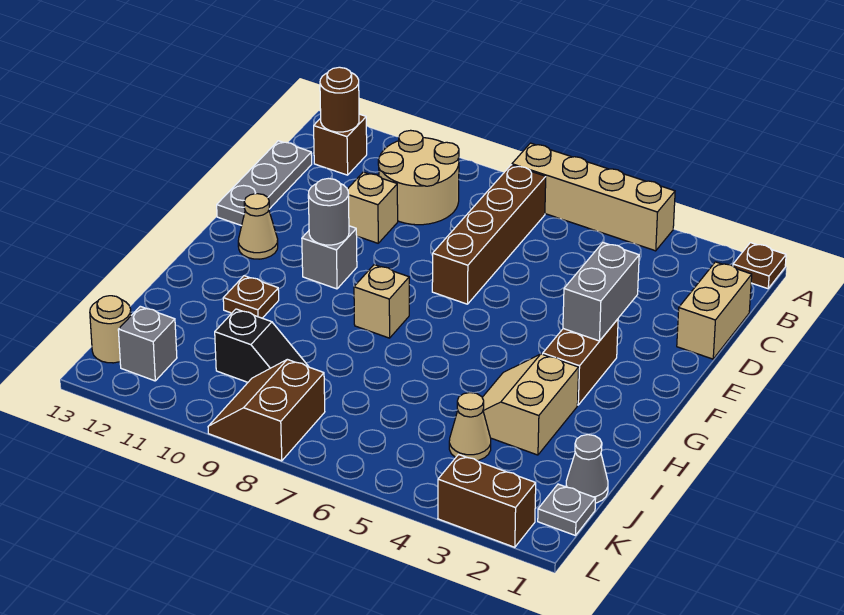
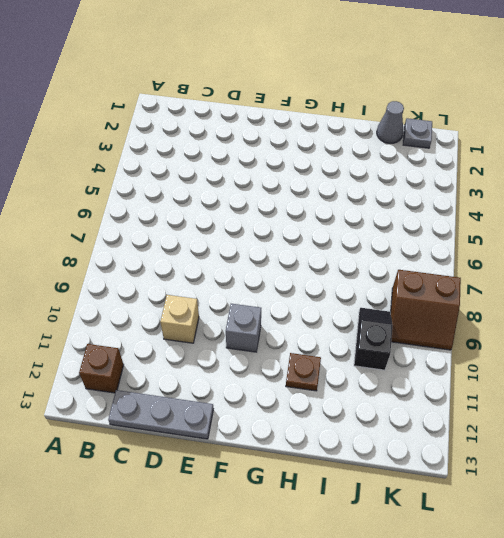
none -> brown 1x1 plate [733,243,786,289]
none -> tan 1x4 brick [512,143,675,251]
none -> brown 1x4 brick [432,165,546,304]

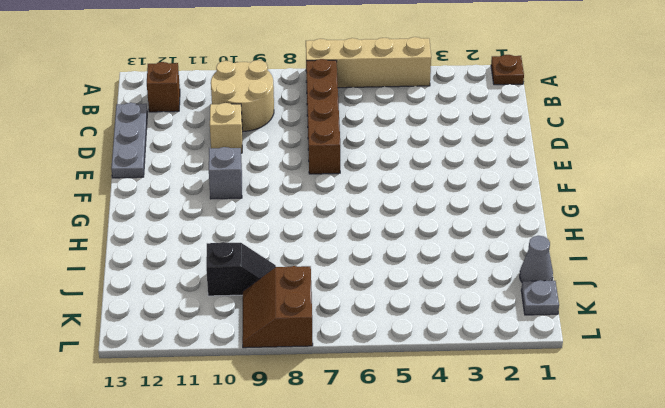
none -> tan 1x2 brick [677,262,752,359]
none -> brown 1x2 brick [543,319,618,405]
none -> tan 1x1 cone [238,194,278,259]

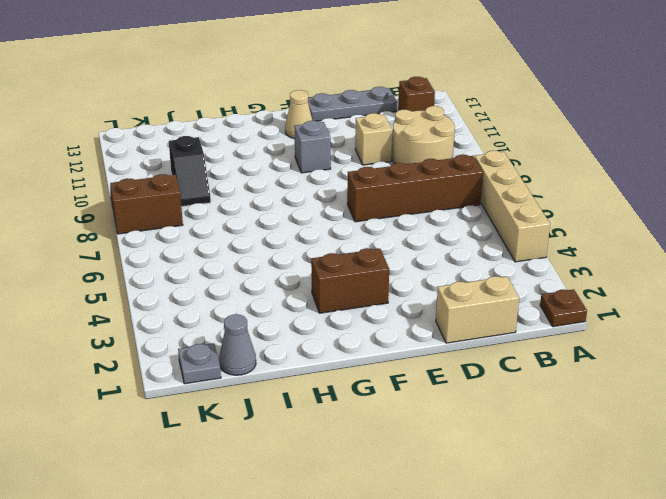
none -> tan 1x1 brick [354,265,409,338]
none -> tan 2x2 slope [482,354,579,455]
none -> brown 1x1 plate [223,276,279,318]

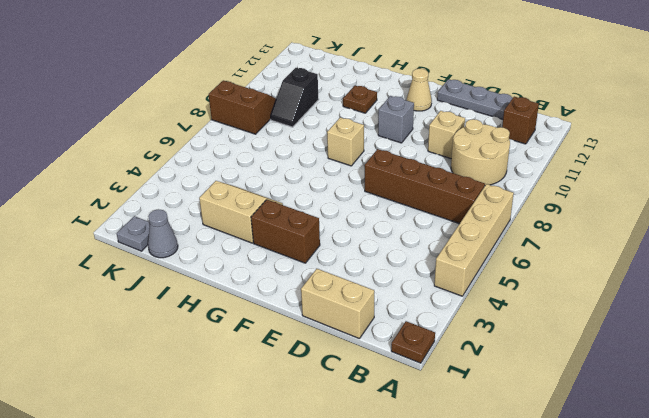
none -> tan 1x1 cone [449,393,491,461]
none -> grey 1x1 brick [118,306,177,381]
none -> tan 1x1 round brick [90,296,131,363]

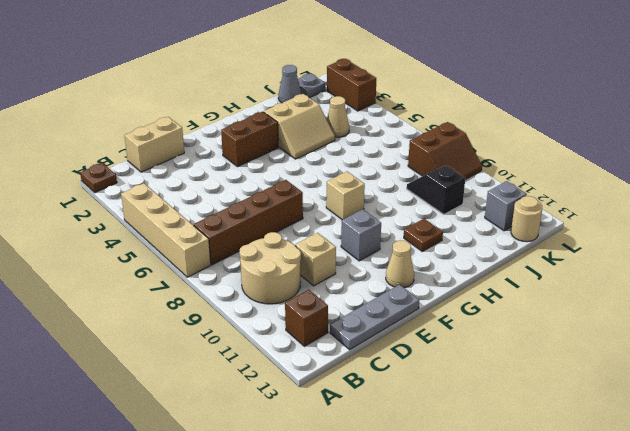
none -> brown 1x1 round brick [320,67,359,132]
none -> grey 1x2 brick [563,243,639,341]
none -> grey 1x1 round brick [308,178,349,245]

